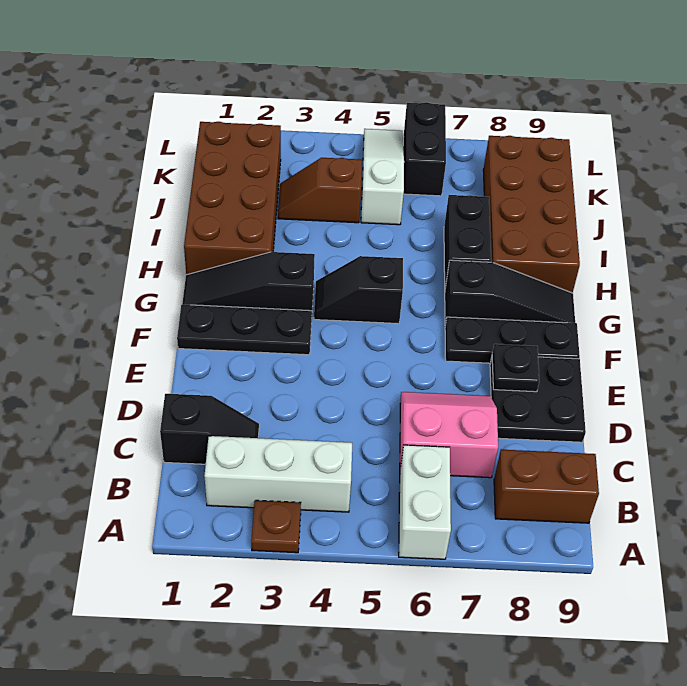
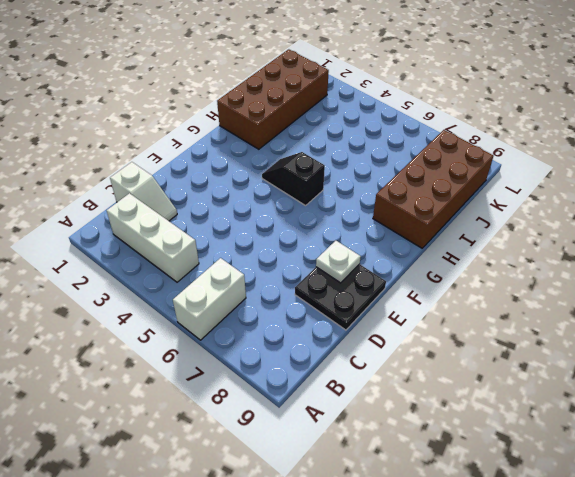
white 1x2 slope [110,162,177,221] -> black 1x2 slope [160,394,259,464]
white 1x1 plate [316,241,361,283] -> black 1x1 plate [492,344,539,392]
none -> brown 1x1 plate [251,500,301,553]
none -> brown 1x2 brick [494,450,599,523]
none -> pink 2x2 slope [400,392,498,478]

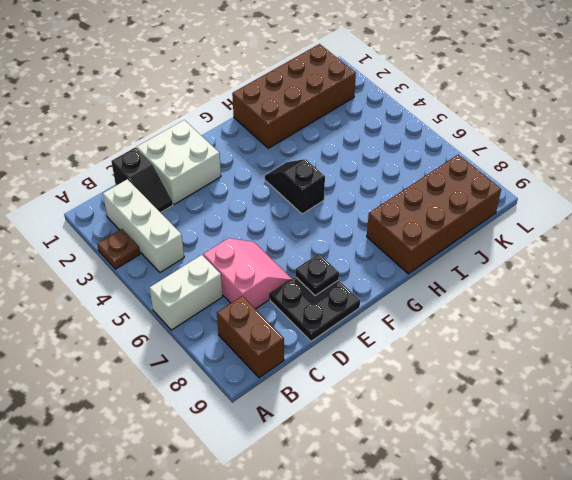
white 2x2 brick [137,120,221,204] -> none
none -> black 1x3 plate [177,305,312,355]
none -> black 1x3 plate [445,317,580,363]
none -> black 1x3 slope [182,252,315,311]

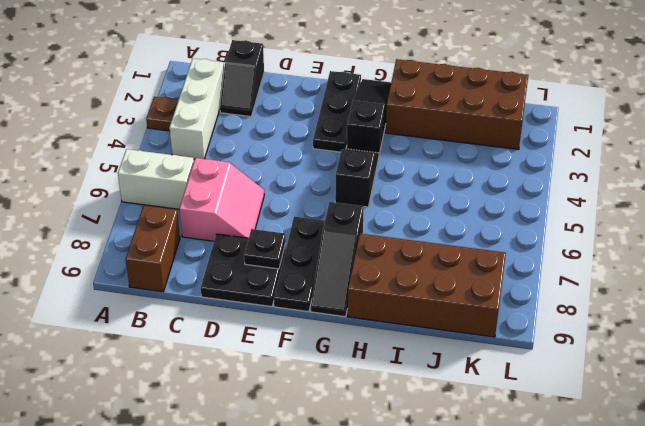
none -> black 1x2 brick [444,195,492,288]
none -> brown 1x2 slope [278,158,362,223]
none -> white 1x3 slope [361,129,404,225]

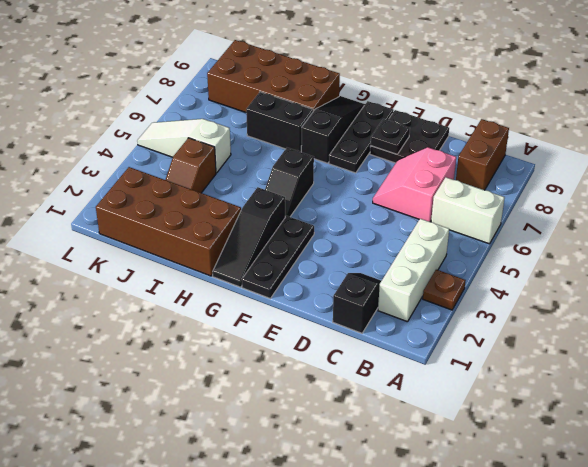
none -> black 1x2 brick [403,102,446,196]

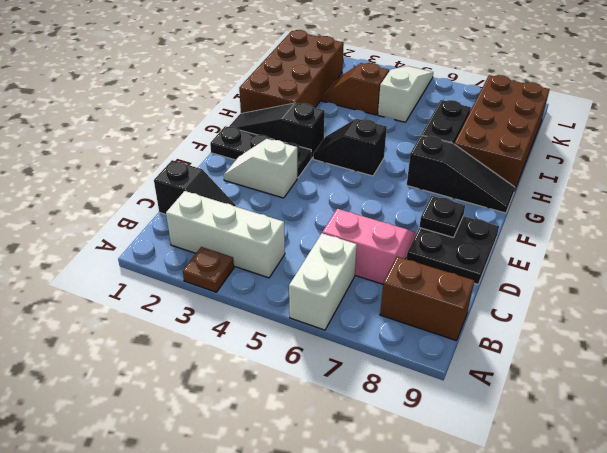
white 1x2 slope [224,139,297,198] -> none
none -> black 1x3 plate [445,317,580,363]
none -> black 1x2 brick [403,102,446,196]

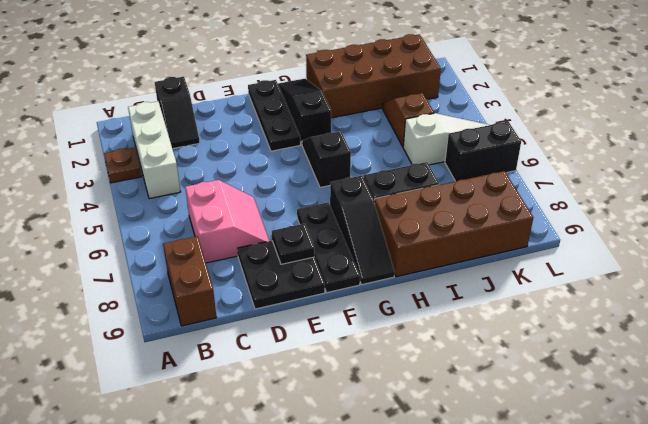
none -> white 1x2 brick [399,445,451,559]

